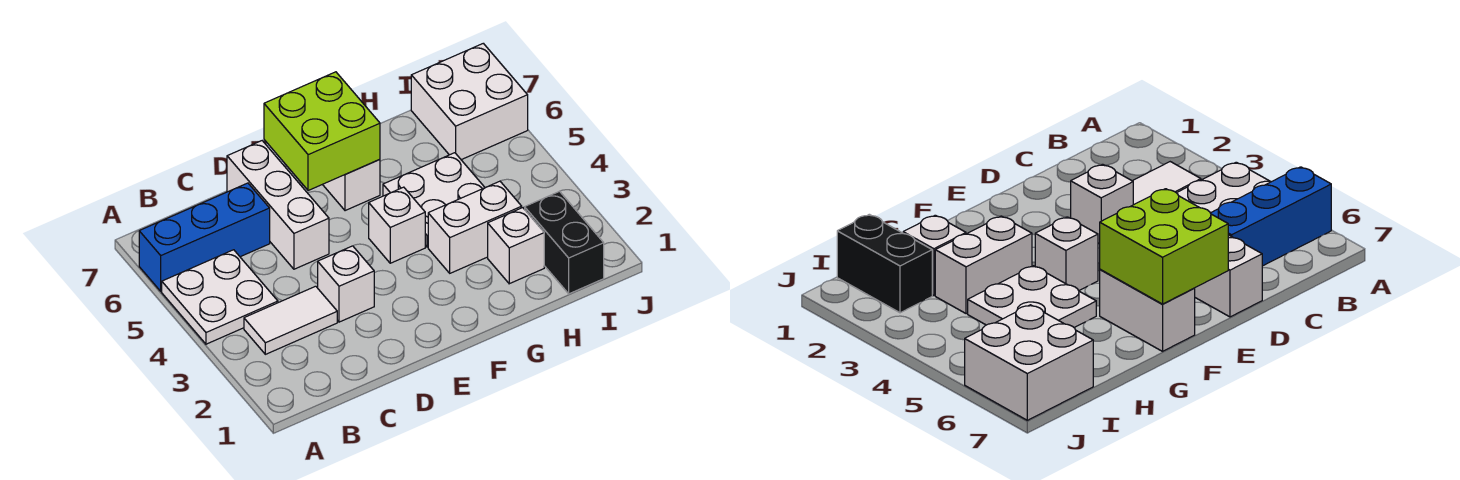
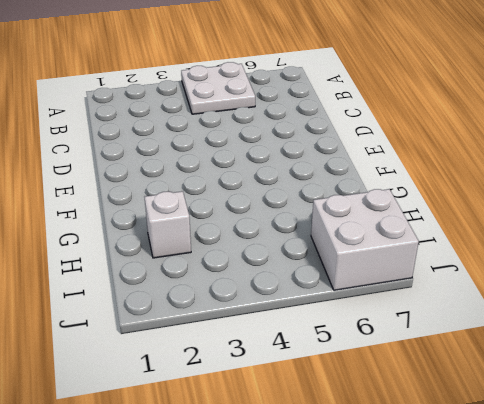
none -> blue 1x3 brick [139,183,270,291]
none -> white 1x2 tile [244,286,337,354]
none -> white 1x1 brick [318,246,374,322]

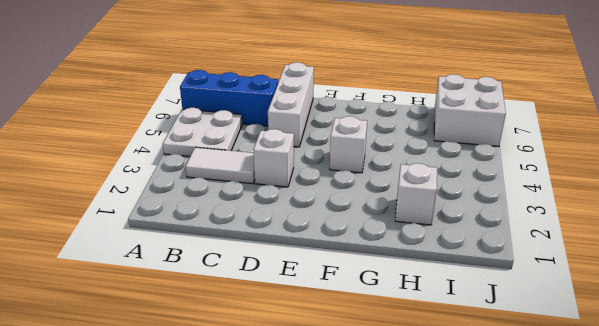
none -> white 1x2 brick [323,160,380,211]
none -> white 1x2 brick [428,181,522,273]
none -> white 2x2 plate [383,153,485,247]

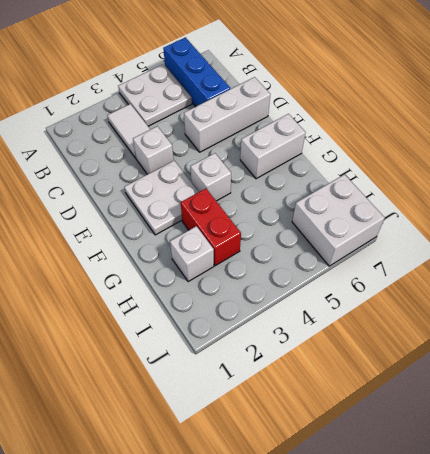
white 2x2 plate [124,161,198,235] -> white 2x2 plate moved to [383,153,485,247]
red 1x2 brick [181,189,241,266] -> white 1x2 brick [428,181,522,273]
none -> black 1x2 brick [525,191,604,294]
none -> lime 2x2 brick [264,72,380,191]

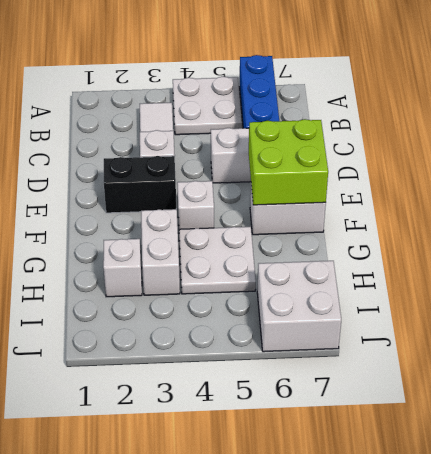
black 1x2 brick [104,156,176,213] -> black 1x2 brick moved to [525,191,604,294]

